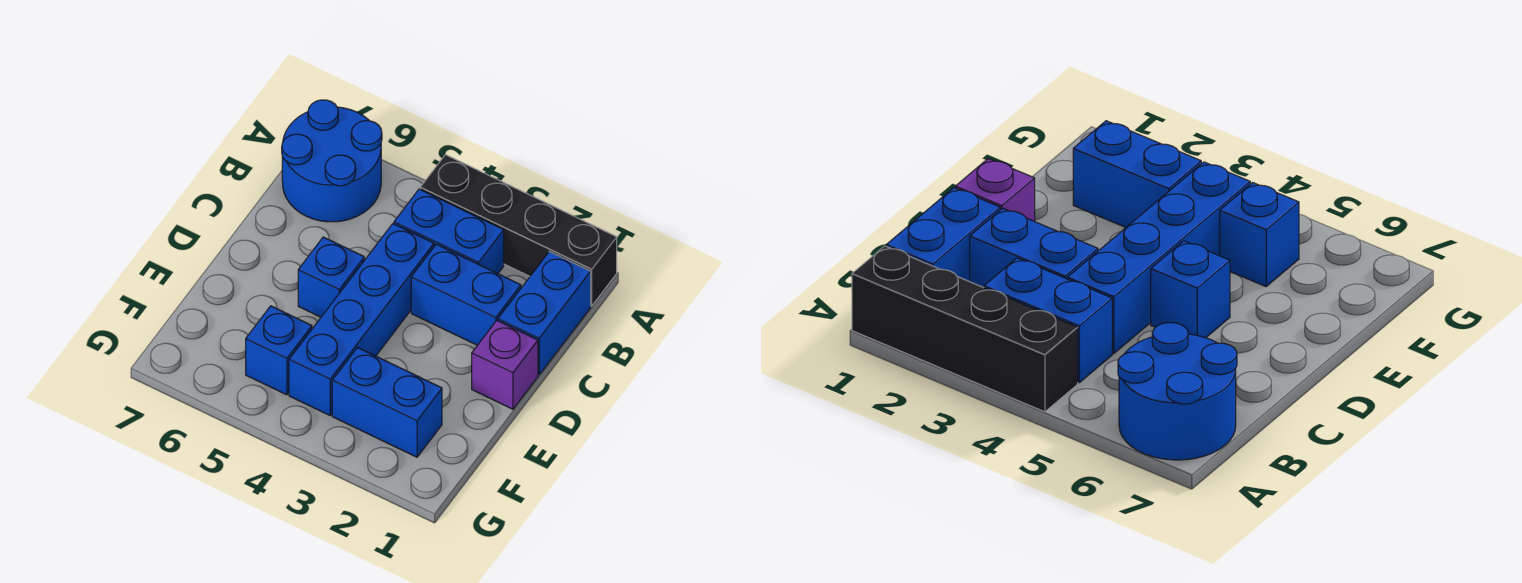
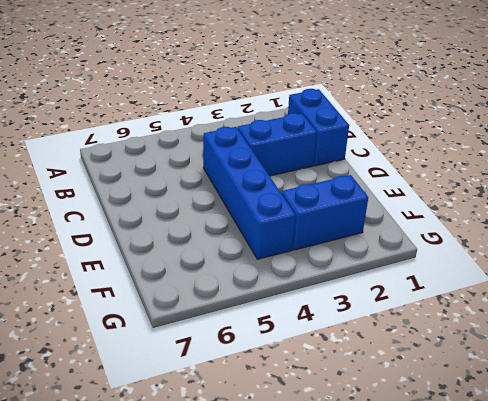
none -> black 1x4 brick [420,155,617,306]
none -> blue 2x2 round brick [282,100,382,222]

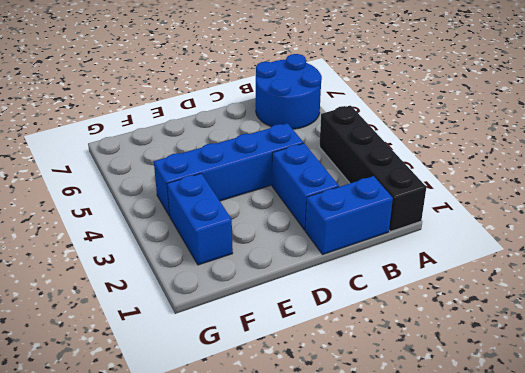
none -> blue 1x2 brick [394,189,504,274]
none -> purple 1x1 brick [472,321,538,409]

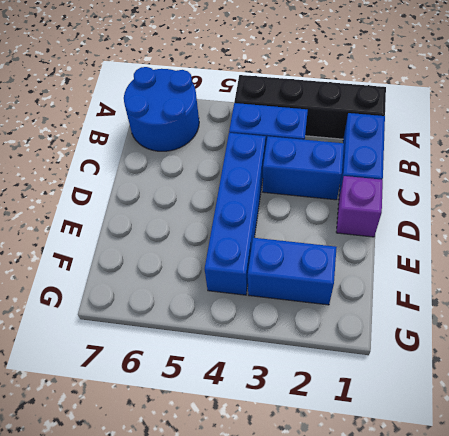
none -> blue 1x1 brick [298,237,364,317]
none -> blue 1x1 brick [246,306,312,395]

